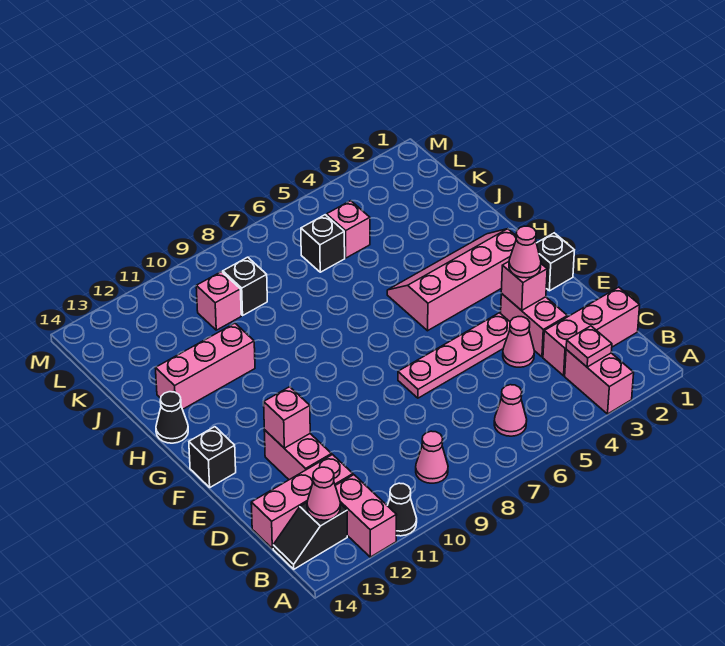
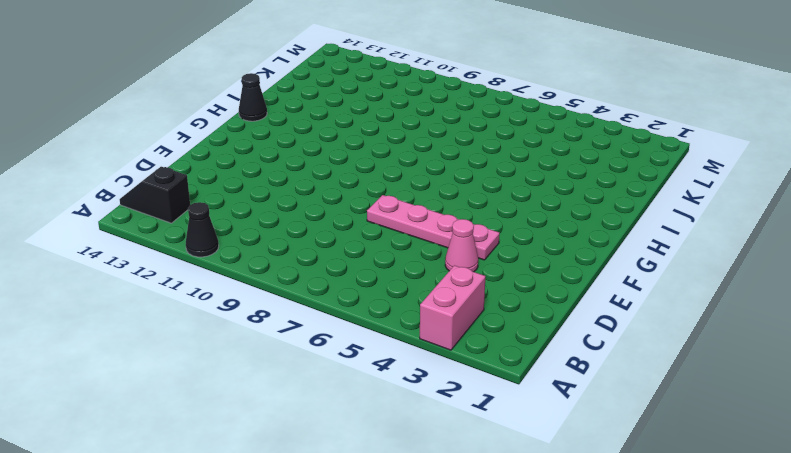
none -> pink 1x2 brick [335,475,397,557]
none -> pink 1x1 cone [494,385,527,436]
none -> pink 1x1 cone [416,431,448,483]

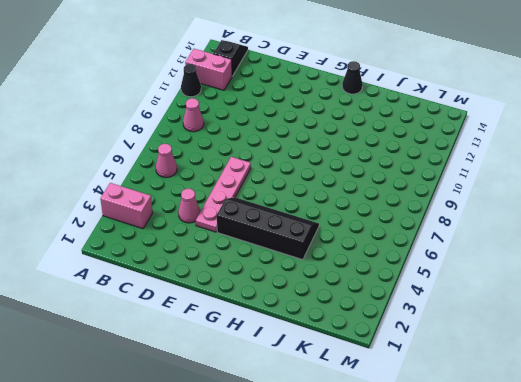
black 2x4 slope [217,197,319,260] -> pink 2x4 slope [387,229,516,331]
none -> pink 1x3 brick [543,287,640,376]
none -> pink 1x3 brick [251,455,353,549]
none -> pink 1x2 brick [501,293,567,357]

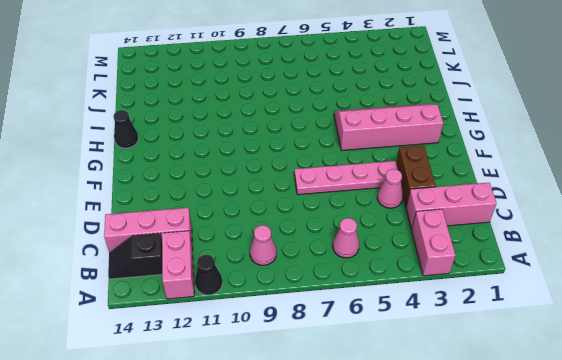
brown 1x2 brick [396,145,436,206] -> pink 1x2 brick [501,293,567,357]
none -> pink 1x2 brick [264,430,332,480]
none -> black 1x1 brick [537,233,574,291]
none -> black 1x1 brick [189,427,236,487]

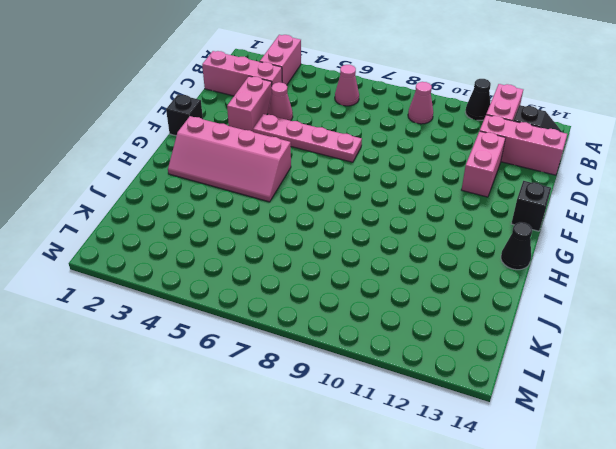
none -> pink 1x3 brick [156,323,255,409]
none -> pink 1x1 brick [327,201,370,258]
none -> black 1x1 brick [301,215,345,272]

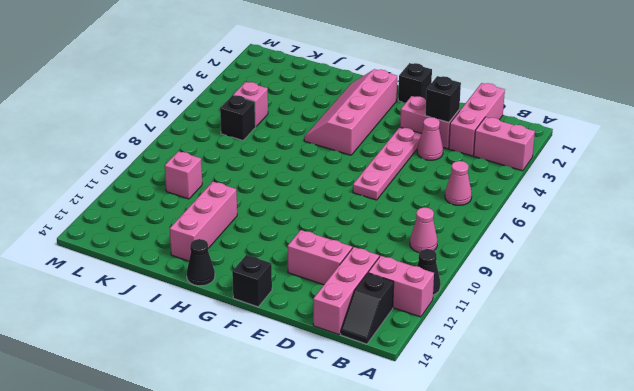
black 1x1 brick [425,76,461,122] -> black 1x1 brick moved to [223,257,267,315]
none -> pink 1x1 plate [566,326,612,367]
none -> pink 1x1 cone [307,467,340,520]
none -> pink 1x1 brick [501,262,547,310]

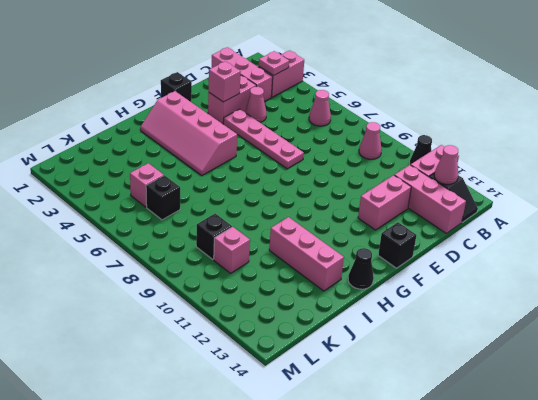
none -> pink 1x1 brick [264,387,310,448]
none -> pink 1x1 cone [509,226,541,278]

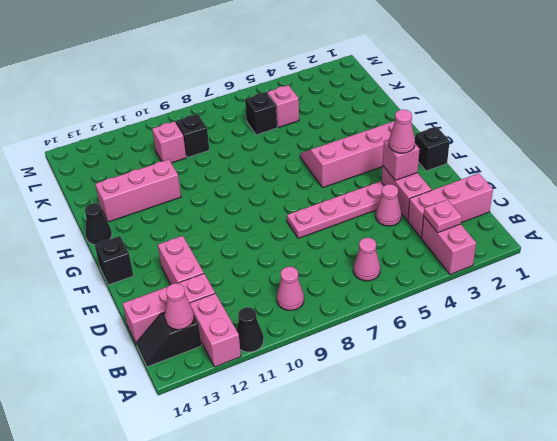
none -> pink 1x1 brick [264,387,310,448]

